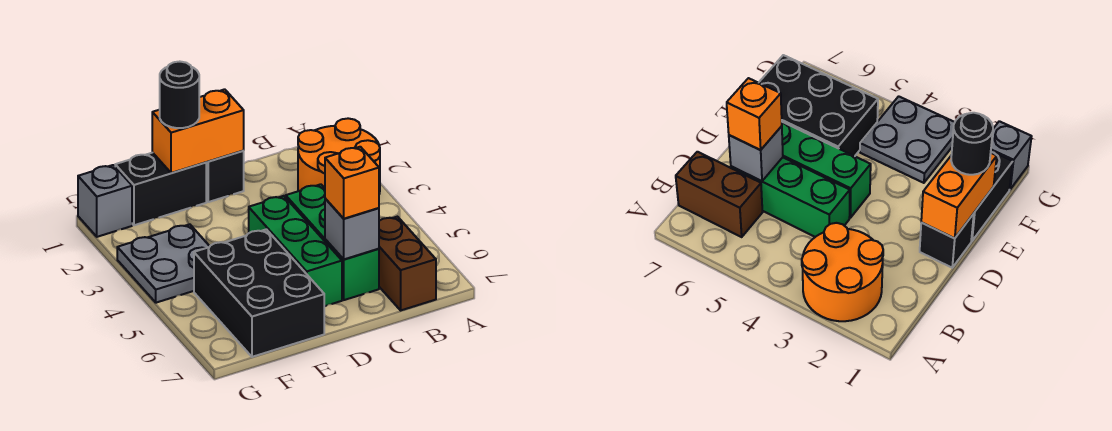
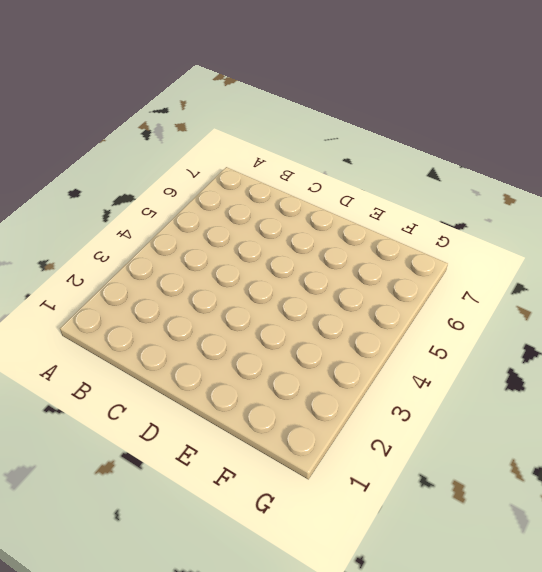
none -> orange 2x2 round brick [298,118,380,194]
none -> brown 1x2 brick [379,217,436,310]
none -> green 1x3 brick [286,184,379,300]

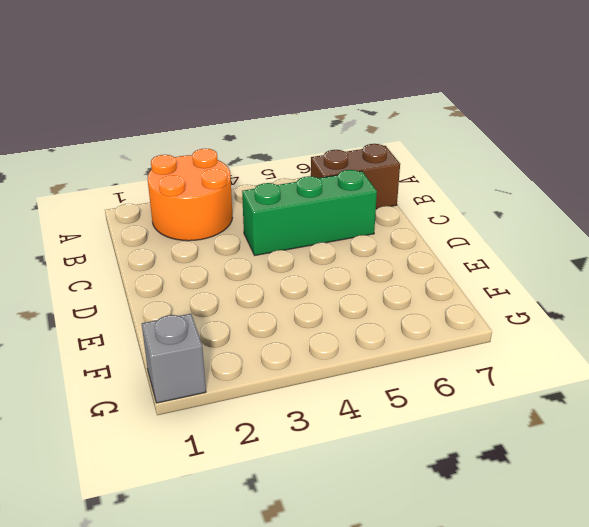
none -> black 1x1 brick [206,151,244,202]
none -> green 1x3 brick [249,196,342,306]
none -> black 1x2 brick [115,153,206,225]

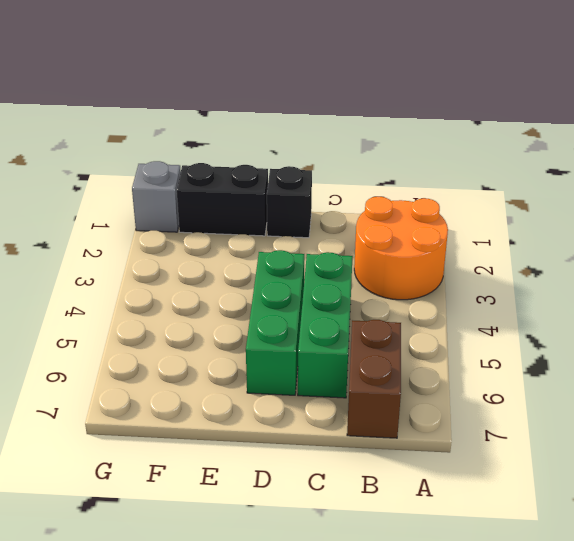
none -> black 2x3 brick [194,229,325,357]
none -> grey 2x2 plate [117,224,210,303]
none -> grey 1x1 brick [325,199,379,259]

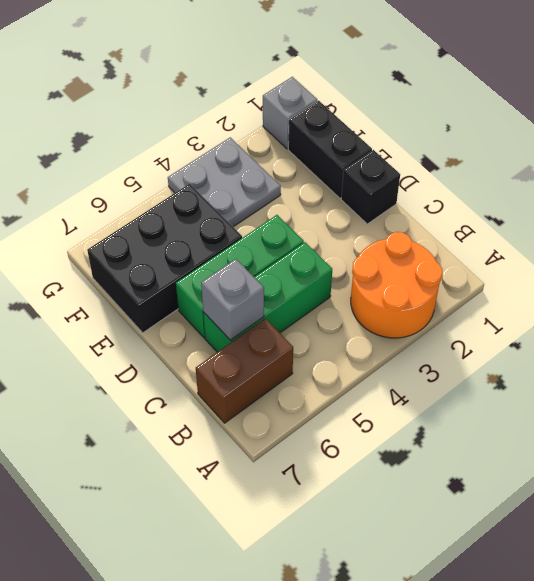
none -> orange 1x2 brick [152,89,244,173]
none -> orange 1x1 brick [325,147,379,219]
none -> black 1x1 round brick [160,62,199,128]

